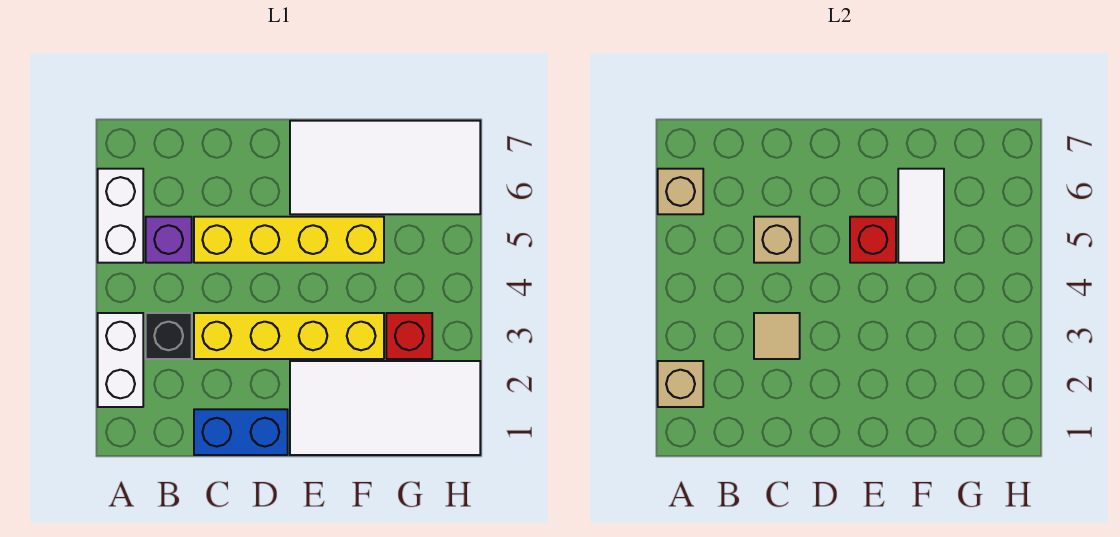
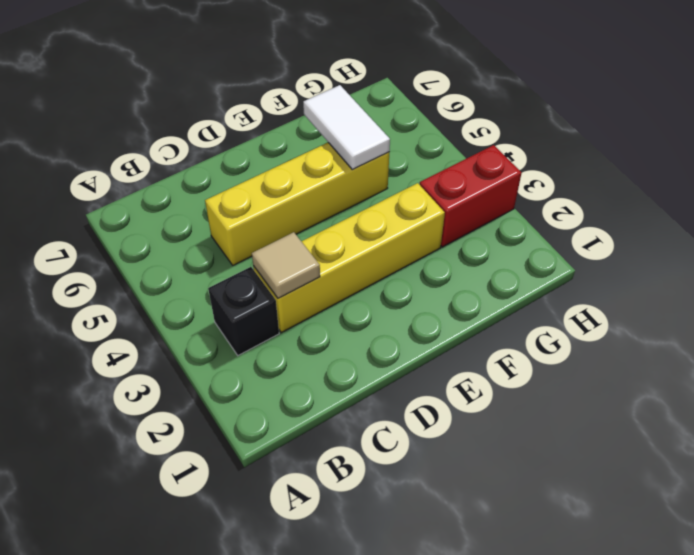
red 1x2 brick [420,145,522,247] -> red 1x1 brick [386,313,432,359]
none -> white 1x2 brick [98,313,143,407]
none -> white 1x2 brick [98,169,143,263]
none -> purple 1x1 brick [146,217,192,263]

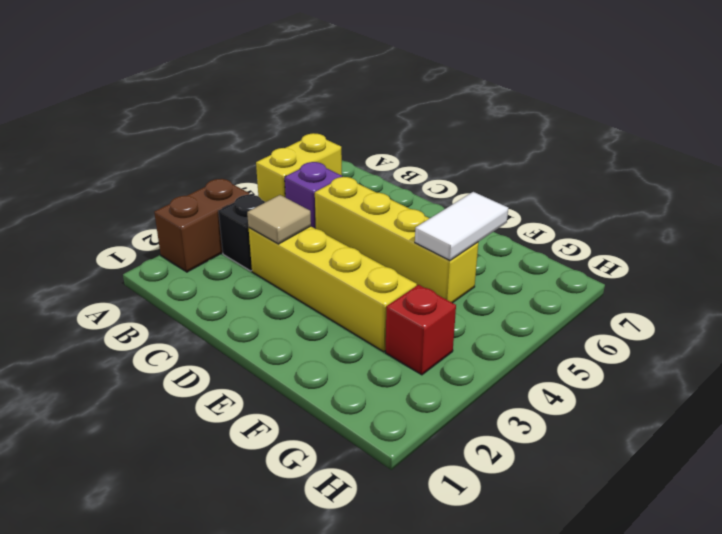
brown 1x2 brick [154,179,250,272] -> white 1x2 brick [98,313,143,407]
yellow 1x2 brick [256,133,342,202] -> white 1x2 brick [98,169,143,263]
none -> blue 1x2 brick [194,409,288,455]
none -> white 2x4 tile [290,361,480,455]
none -> white 2x4 tile [290,121,480,214]

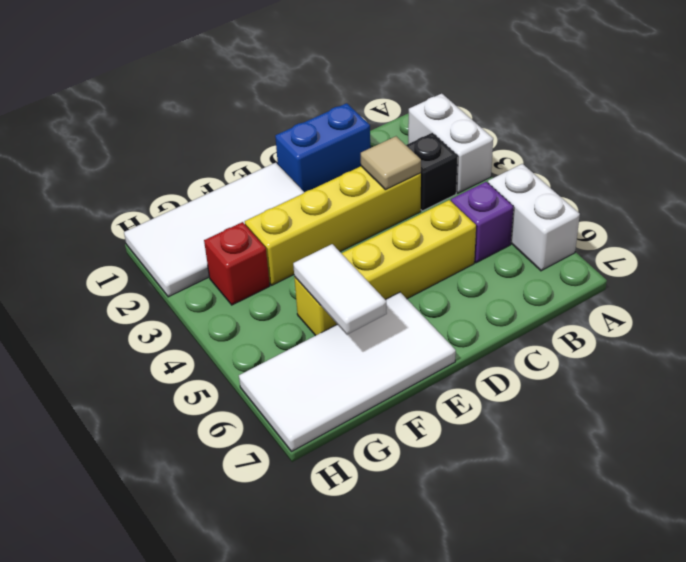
none -> tan 1x1 brick [658,361,703,407]
none -> tan 1x1 brick [658,169,703,214]
none -> tan 1x1 brick [754,217,800,263]

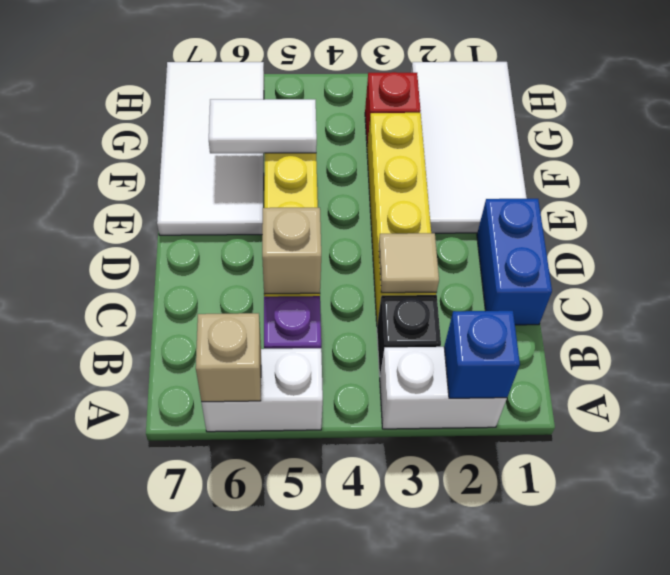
blue 1x1 brick [444,311,520,398] -> tan 1x1 brick [658,361,703,407]
none -> red 1x1 brick [850,217,896,263]

